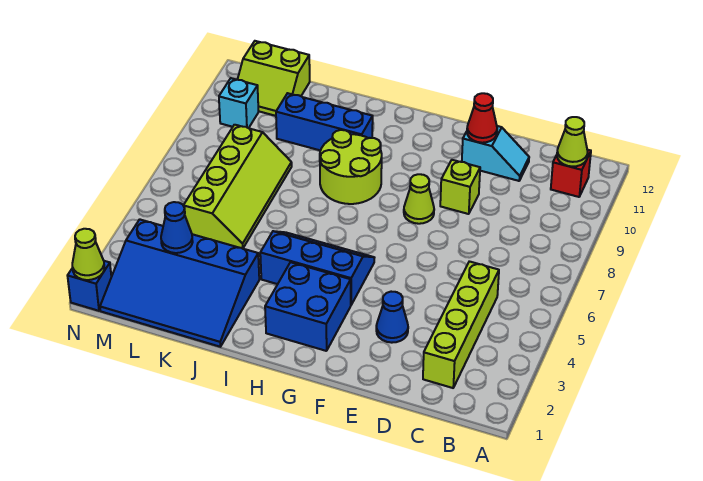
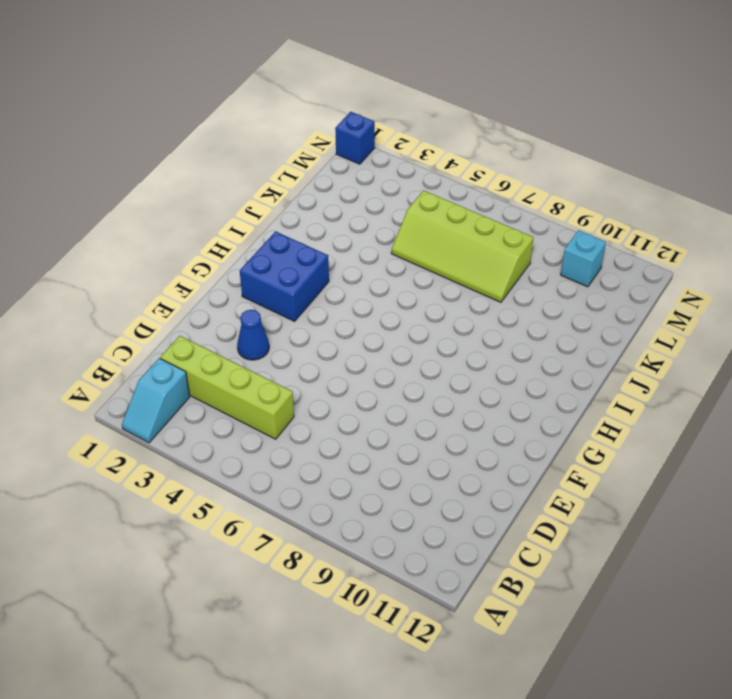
cyan 1x2 slope [122,358,190,443] -> cyan 1x2 slope moved to [462,126,529,181]
none -> red 1x1 brick [551,150,591,197]
none -> lime 1x1 brick [440,160,480,214]
none -> lime 1x1 cone [404,174,434,224]

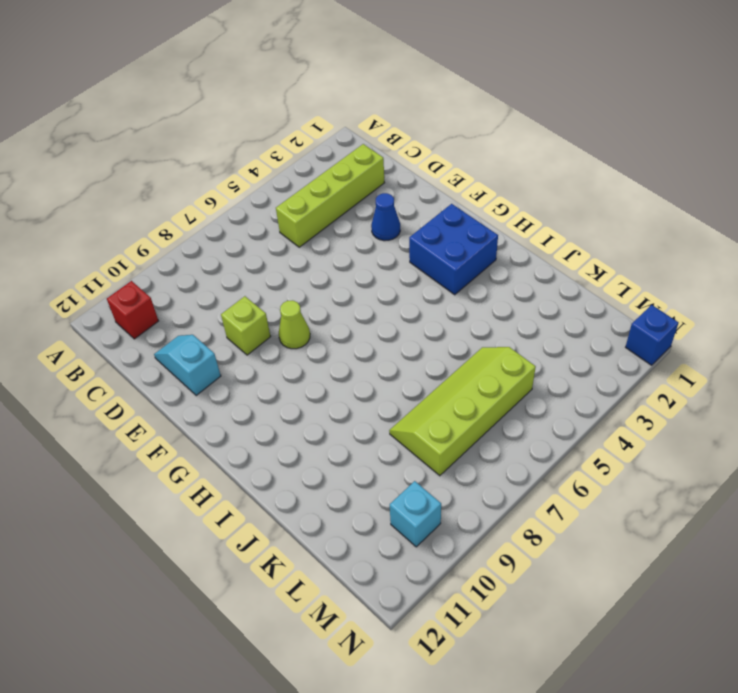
none -> blue 2x3 slope [260,231,374,305]
none -> lime 2x2 round brick [320,130,382,204]
none -> blue 1x3 brick [276,93,373,150]

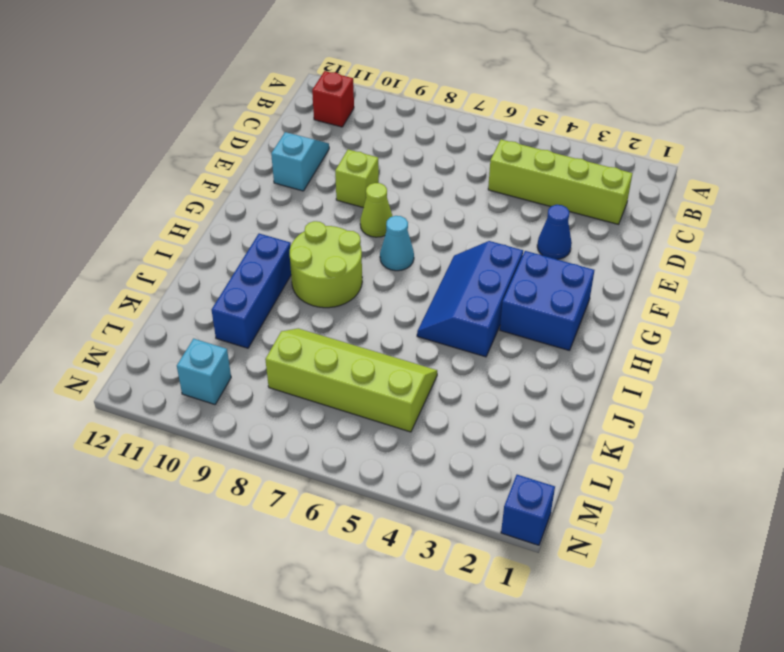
cyan 1x1 cone [380,216,414,271] -> none
none -> blue 3x4 slope [100,219,259,347]
none -> lime 2x2 slope [238,41,310,116]
none -> lime 1x1 cone [557,117,588,167]

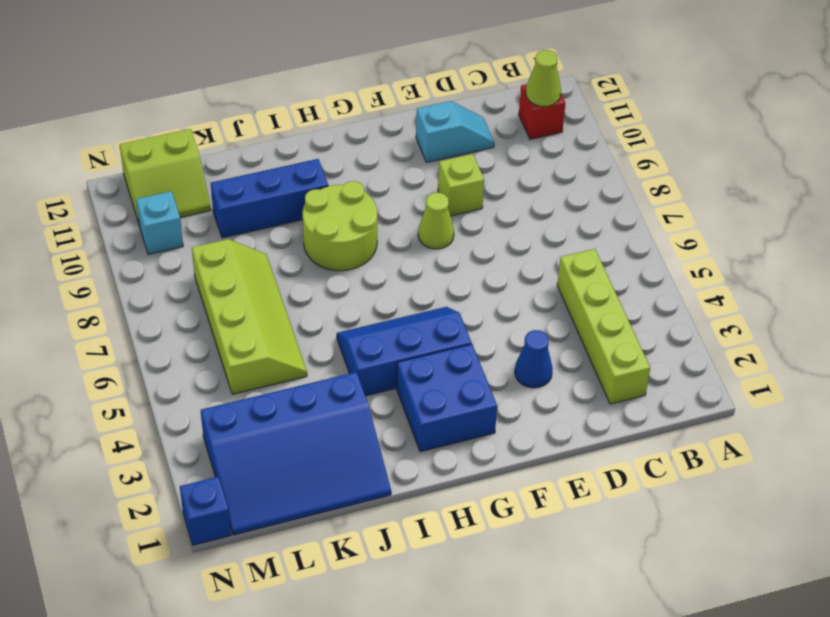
none -> red 1x1 cone [467,93,497,143]
none -> blue 1x1 cone [161,202,193,253]
none -> lime 1x1 cone [72,229,104,280]

